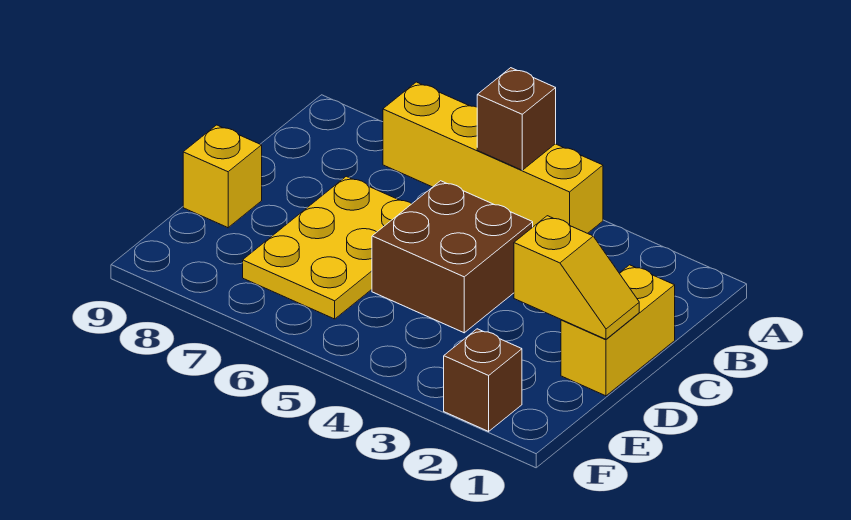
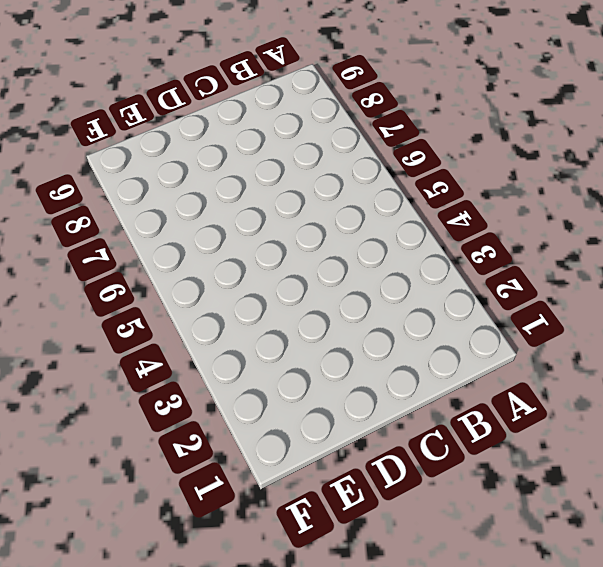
none -> yellow 1x4 brick [383,82,603,233]
none -> yellow 1x2 brick [561,265,675,396]

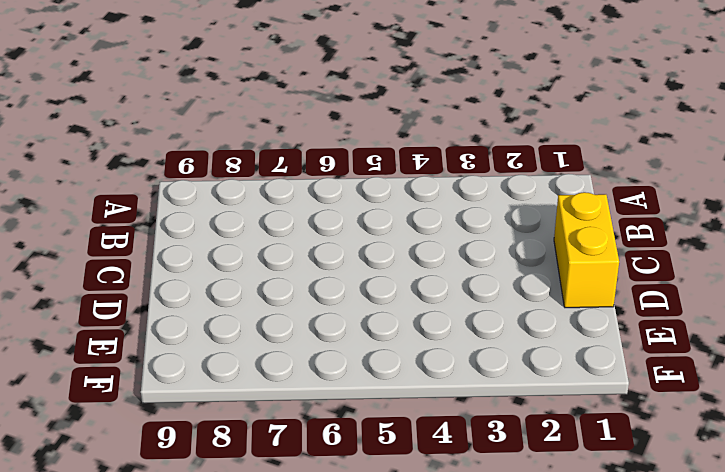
none -> yellow 1x4 brick [383,82,603,233]
none -> brown 2x2 brick [372,181,533,333]

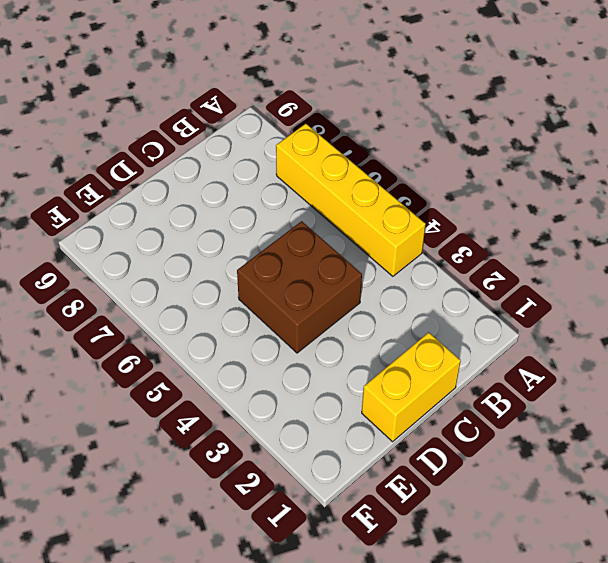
none -> yellow 2x3 plate [243,176,411,319]
none -> yellow 1x1 brick [183,125,262,228]

